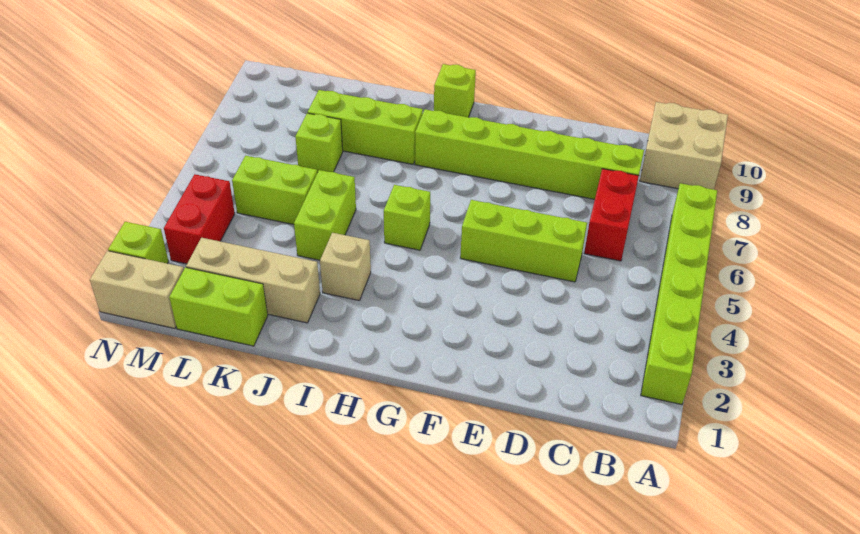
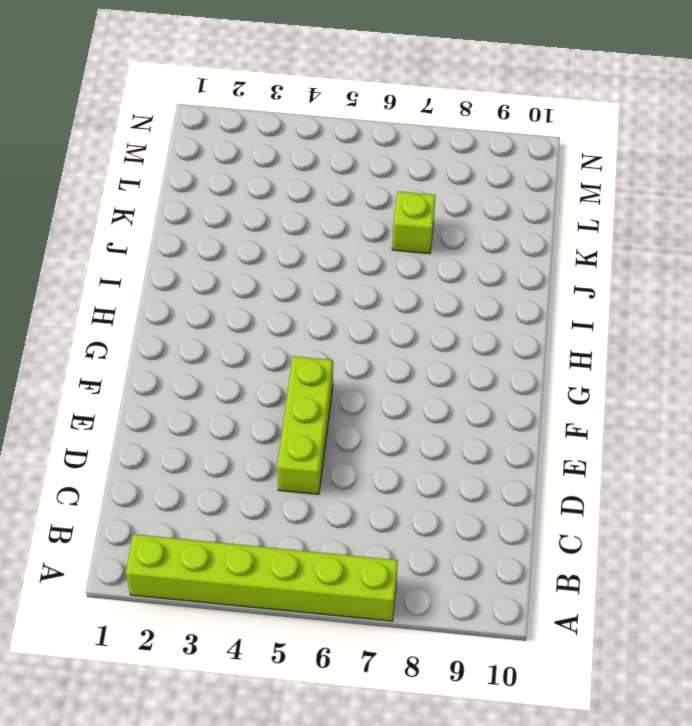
none -> tan 2x2 brick [640,102,728,190]
none -> red 1x2 brick [584,169,639,261]
none -> lime 1x6 brick [415,109,644,199]

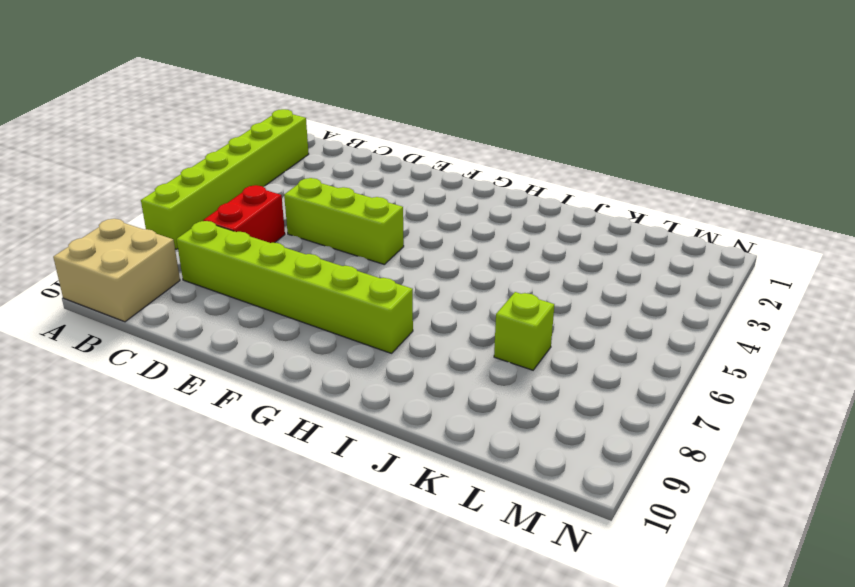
none -> lime 1x1 brick [384,185,430,250]
none -> lime 1x1 brick [434,64,476,117]
none -> tan 1x1 brick [320,233,371,301]

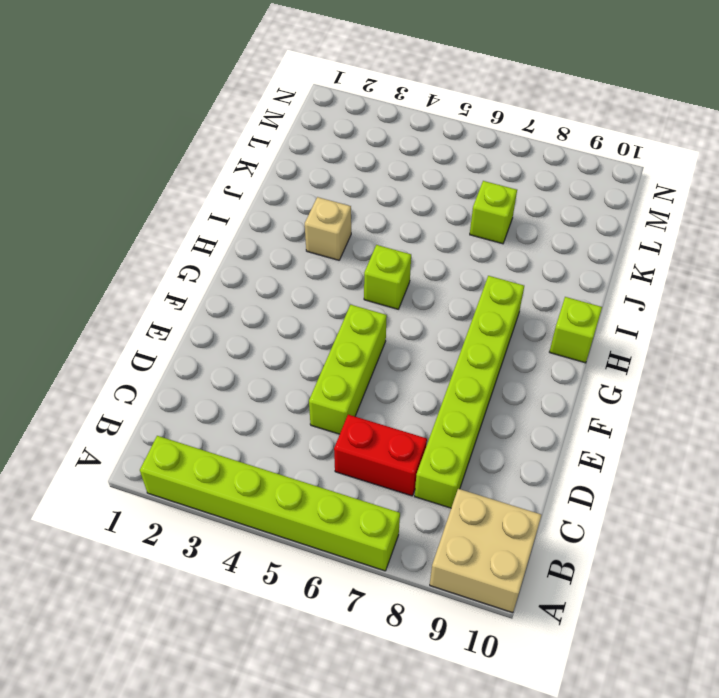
none -> lime 1x3 brick [308,90,423,164]
none -> tan 1x3 brick [186,238,320,323]
none -> lime 1x2 brick [294,170,356,260]

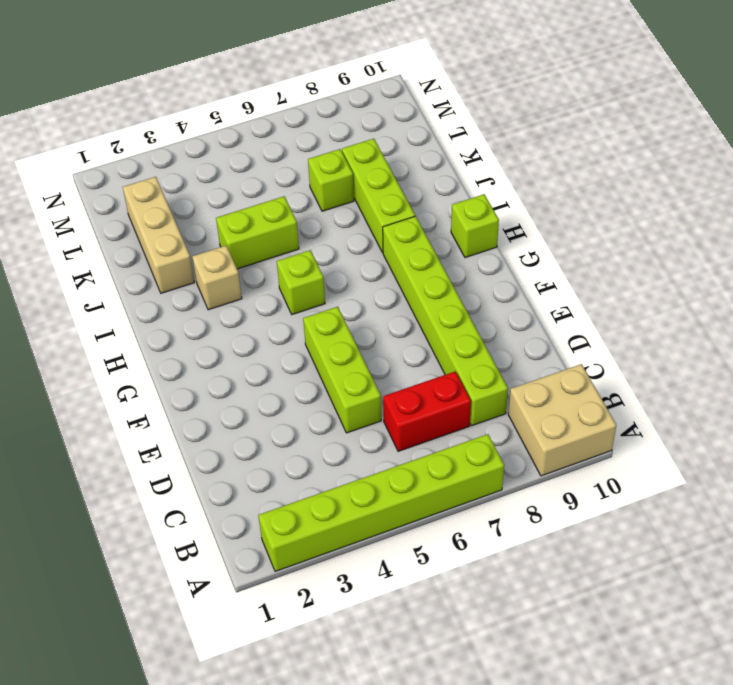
none -> lime 1x2 brick [169,267,268,346]
none -> lime 1x2 brick [232,156,317,224]
none -> tan 1x2 brick [90,251,184,328]

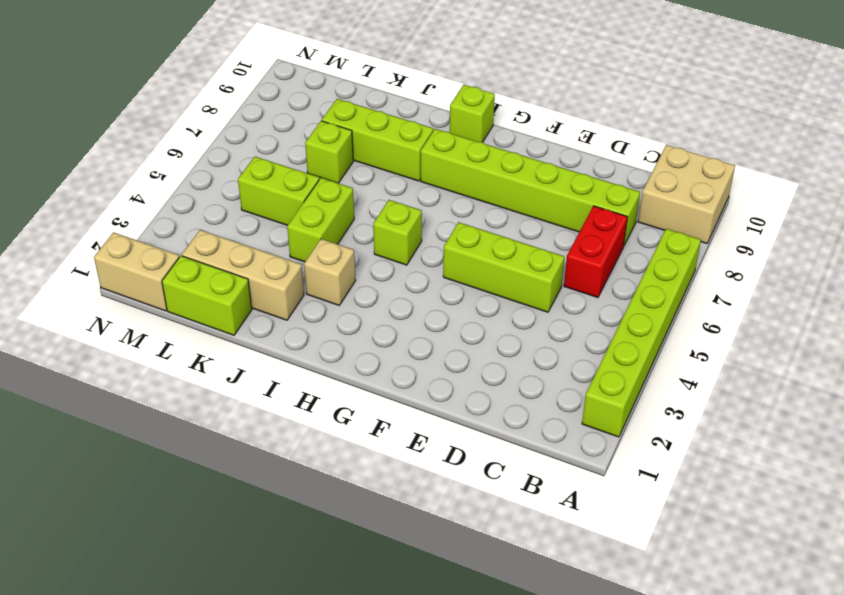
none -> red 1x2 brick [164,174,235,264]
none -> lime 1x1 brick [108,222,168,263]

